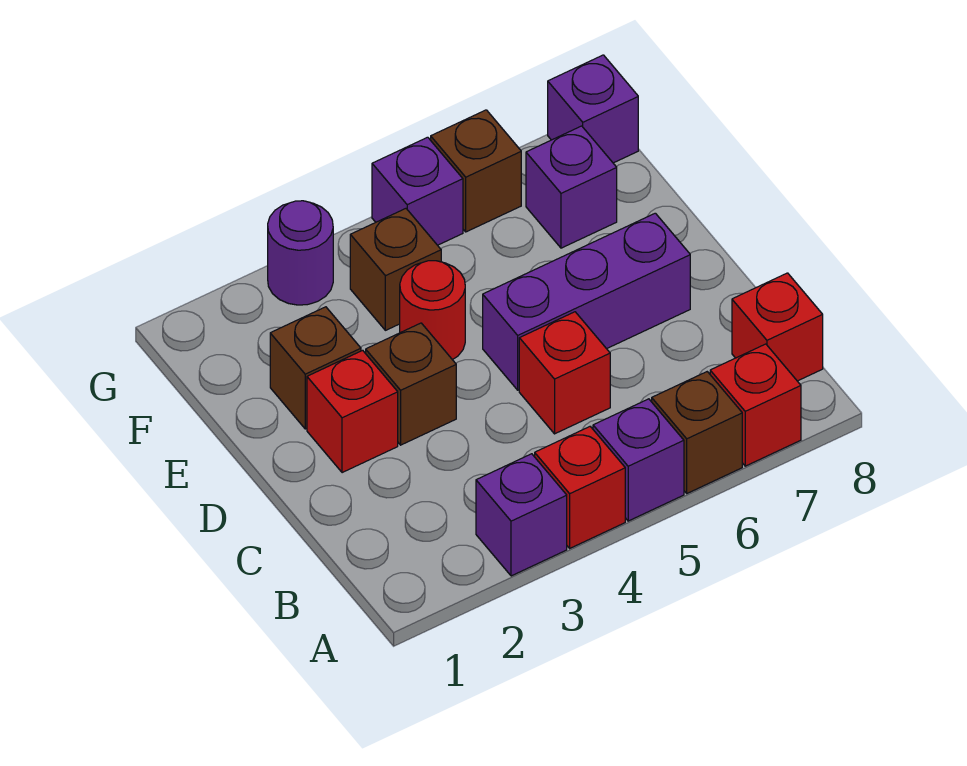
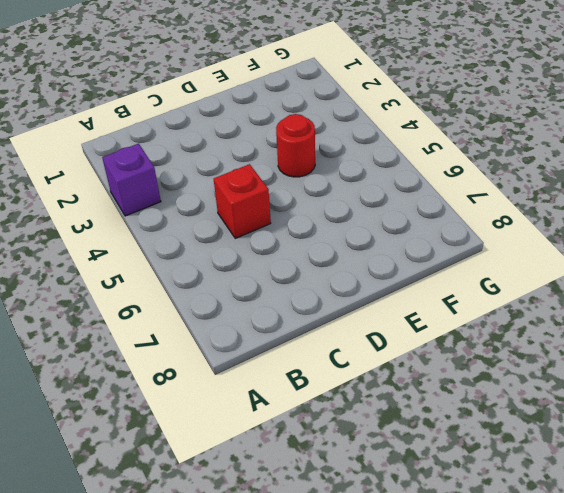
none -> red 1x1 brick [535,427,625,548]
none -> purple 1x1 brick [593,399,684,521]
none -> brown 1x1 brick [652,372,742,493]

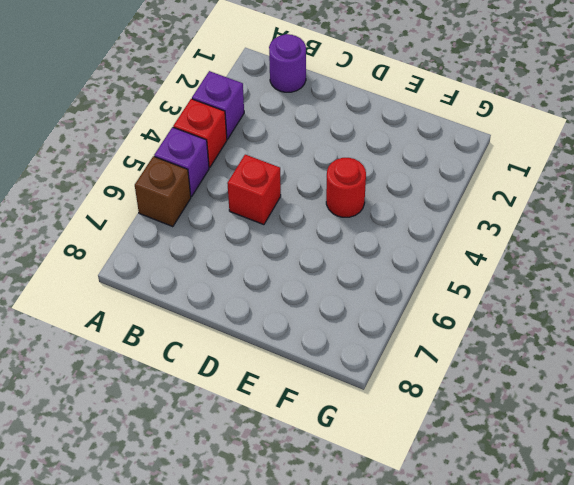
purple 1x1 round brick [269,34,306,92] -> purple 1x1 round brick moved to [268,201,333,305]
none -> red 1x1 brick [710,344,801,466]
none -> red 1x1 brick [732,273,823,381]
none -> red 1x1 brick [307,350,398,473]

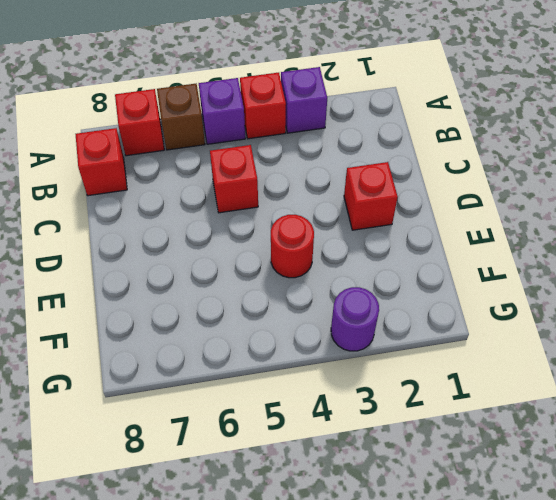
none -> brown 1x1 brick [366,323,456,445]
none -> purple 1x3 brick [483,213,690,390]
none -> brown 1x1 brick [270,307,361,429]

